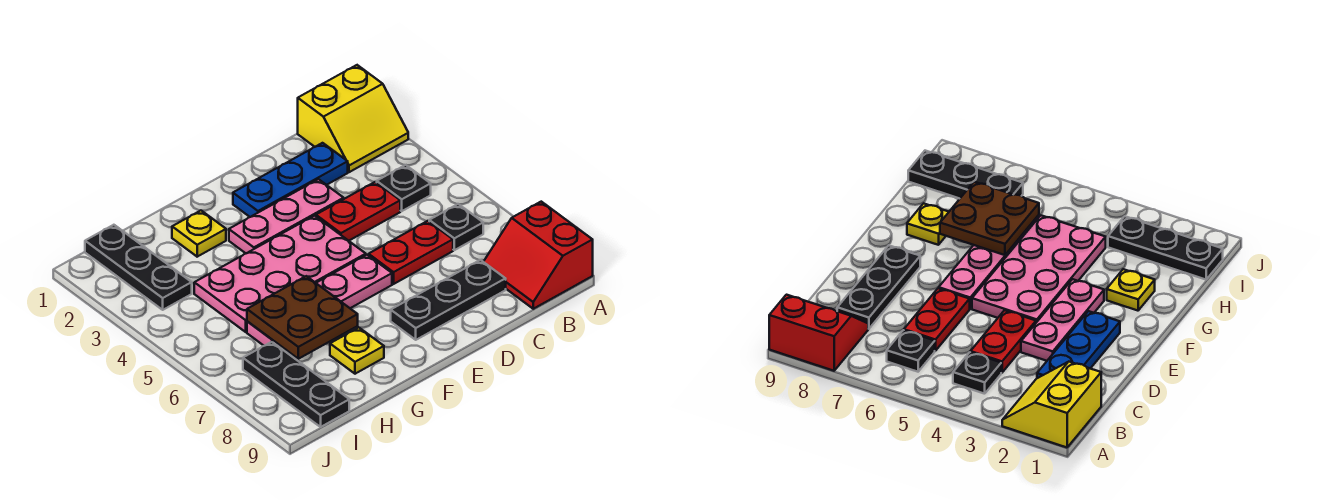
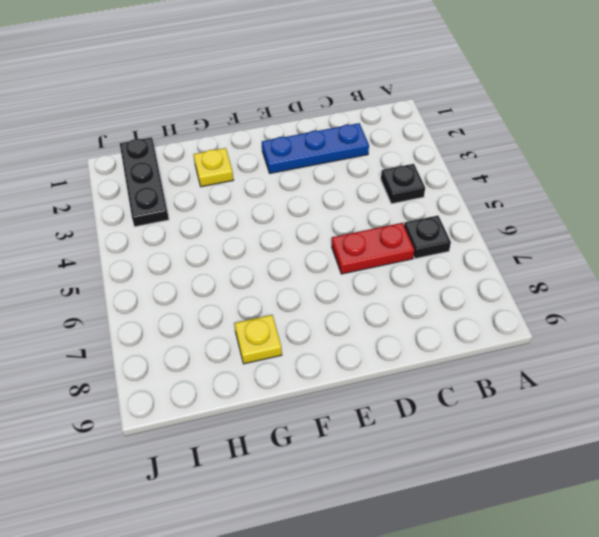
none -> yellow 2x2 slope [298,65,408,172]
none -> red 2x2 slope [484,202,593,309]
none -> red 1x2 plate [316,182,400,241]

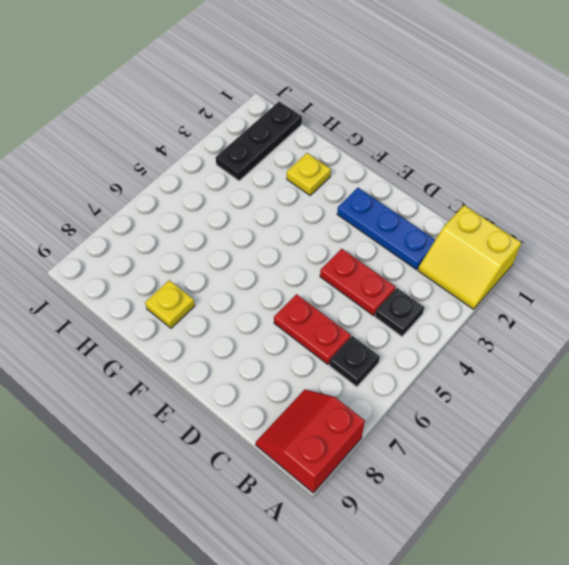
none -> black 1x3 plate [391,260,506,340]
none -> pink 1x3 plate [229,179,344,253]
none -> pink 2x4 plate [194,216,366,332]

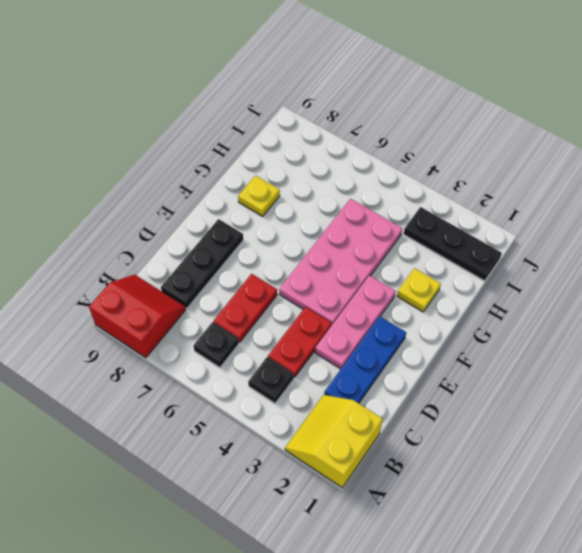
none -> pink 1x4 plate [247,255,392,347]
none -> black 1x3 plate [243,342,349,427]
none -> brown 2x2 plate [247,276,358,359]

